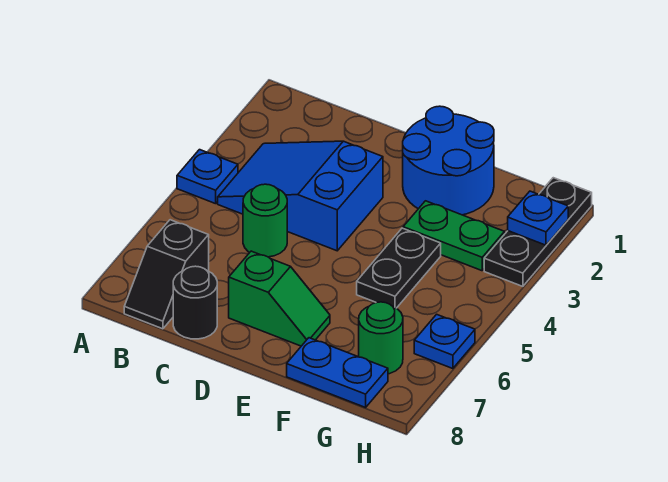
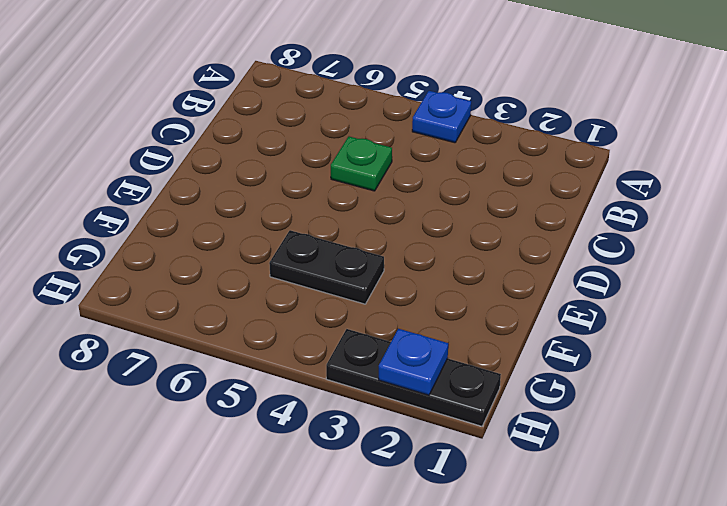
green 1x1 plate [331,136,392,191] -> green 1x1 round brick [243,184,287,257]
none -> blue 2x3 slope [218,141,383,251]
none -> black 1x2 slope [124,220,209,329]
none -> black 1x1 round brick [173,266,217,339]

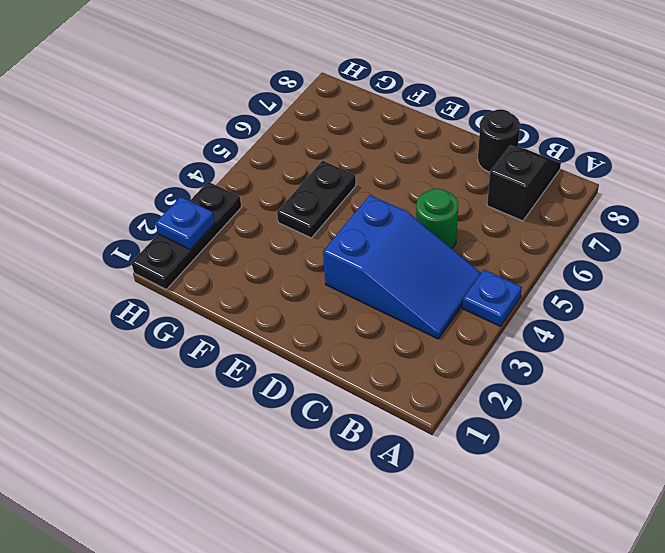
none -> green 1x2 slope [229,251,330,346]
none -> blue 2x2 round brick [403,106,494,215]
none -> green 1x2 plate [403,201,505,271]

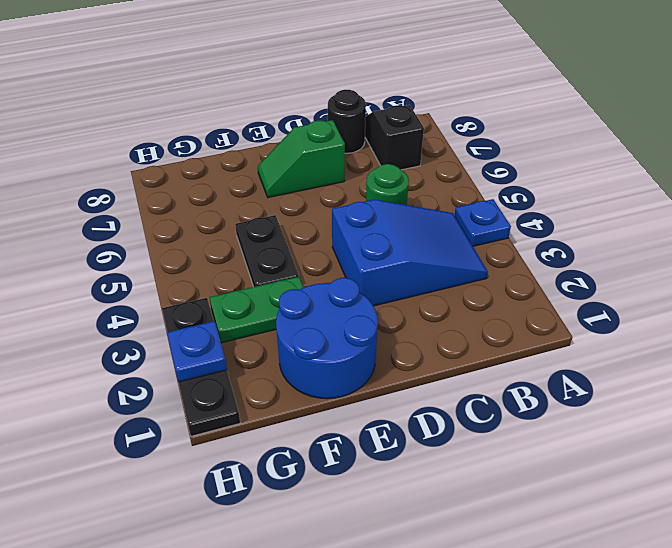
none -> blue 1x2 plate [287,338,388,407]
none -> green 1x1 round brick [359,302,403,374]
none -> blue 1x1 plate [414,314,475,369]

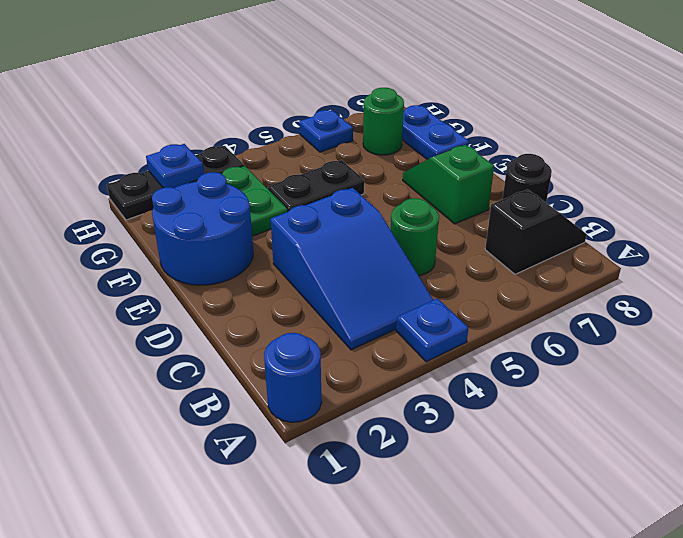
blue 1x1 round brick [264,333,322,422] -> none

